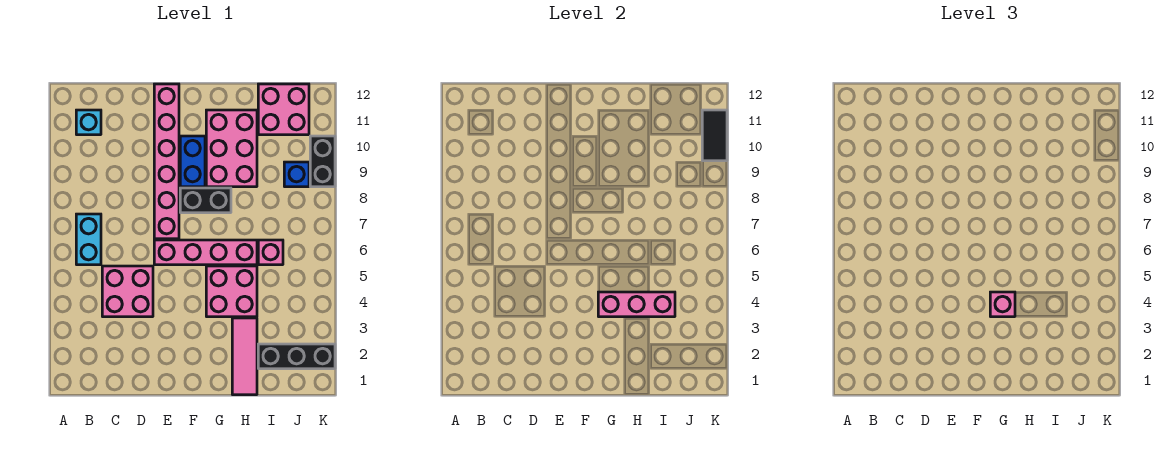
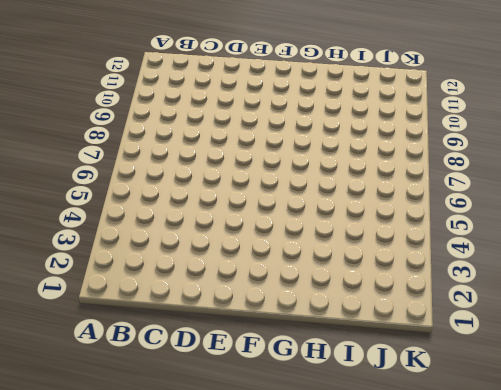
none -> cyan 1x2 brick [76,214,101,265]
none -> cyan 1x1 brick [76,110,101,135]
none -> pink 2x2 brick [102,266,153,317]

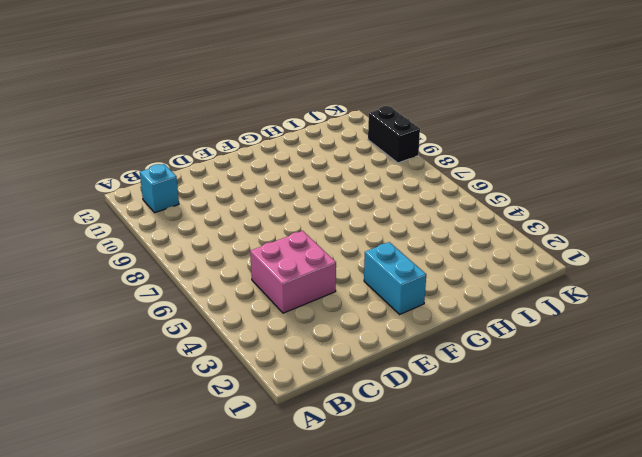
cyan 1x2 brick [364,242,426,314] -> cyan 1x2 brick moved to [76,214,101,265]
none -> pink 1x4 brick [154,240,257,265]
none -> pink 1x6 brick [154,84,179,239]
none -> black 1x2 brick [180,188,231,213]

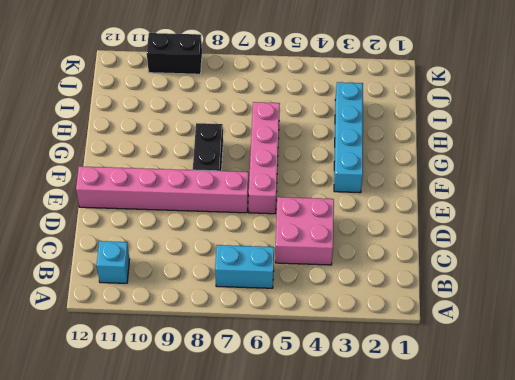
cyan 1x4 brick [334,82,363,193] -> pink 1x3 tile [232,318,257,395]
none -> blue 1x2 brick [180,136,205,187]
none -> pink 2x2 brick [206,266,257,317]
none -> pink 2x3 brick [206,110,257,187]

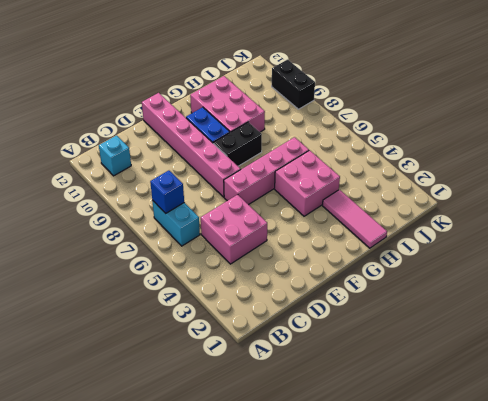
blue 1x1 brick [150,171,184,213] -> blue 1x1 brick moved to [284,162,309,187]
none -> black 1x3 brick [258,344,335,369]
none -> pink 1x1 brick [258,240,283,265]
none -> pink 2x2 brick [258,84,309,135]

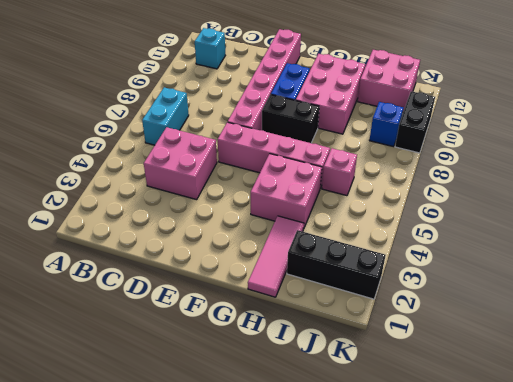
none -> pink 1x3 brick [598,292,675,317]
none -> black 1x2 tile [702,110,727,161]
none -> pink 1x1 brick [990,292,1015,317]

